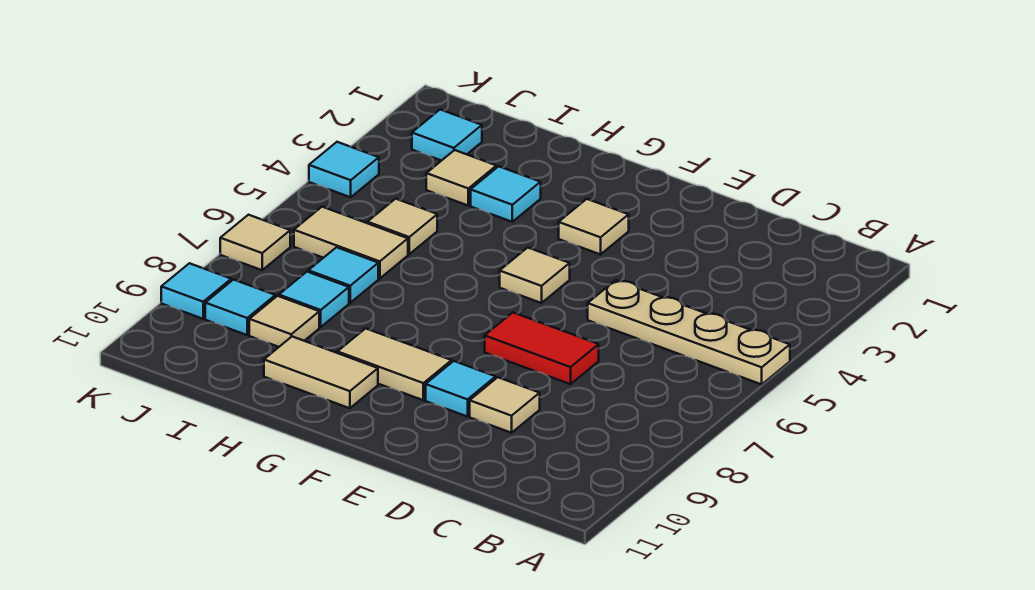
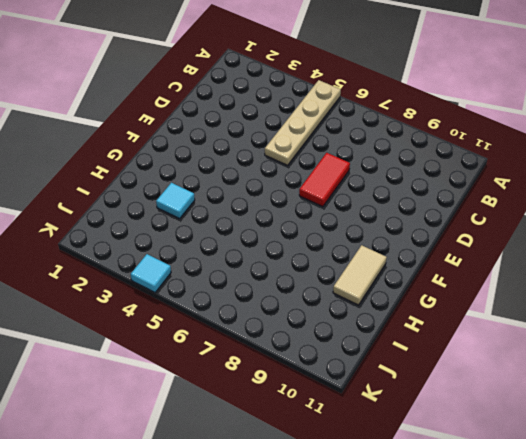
none -> tan 1x1 tile [470,377,540,433]
none -> cyan 1x1 tile [426,361,496,417]
none -> tan 1x1 tile [559,199,629,254]

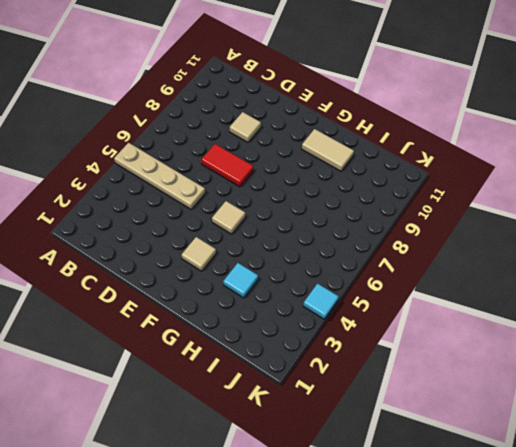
none -> cyan 1x1 tile [426,361,496,417]
none -> tan 1x2 tile [337,328,452,400]
none -> tan 1x1 tile [426,150,496,205]

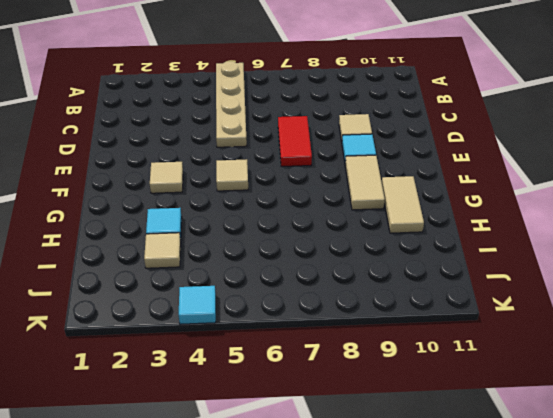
none -> tan 1x1 tile [367,199,437,254]
none -> tan 1x2 tile [294,207,408,279]
none -> cyan 1x1 tile [308,247,378,303]

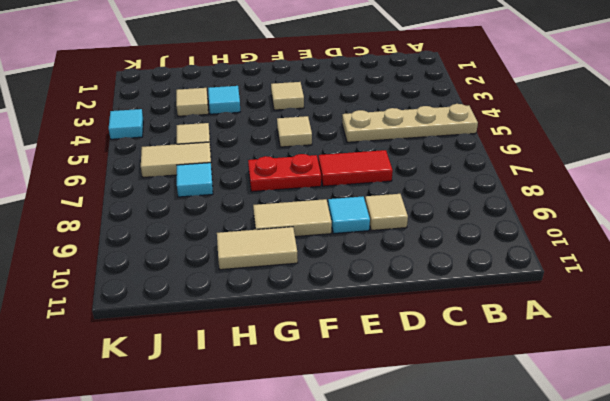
red 1x2 plate [248,154,321,192] -> none
none -> cyan 1x1 tile [279,272,349,327]
none -> tan 1x1 tile [249,296,319,347]
none -> cyan 1x1 tile [412,110,482,161]

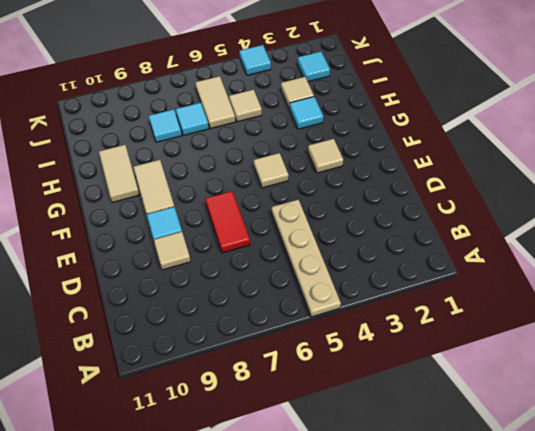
none -> tan 1x1 tile [249,296,319,347]
none -> cyan 1x1 tile [205,280,275,335]
none -> tan 1x1 tile [220,215,290,270]

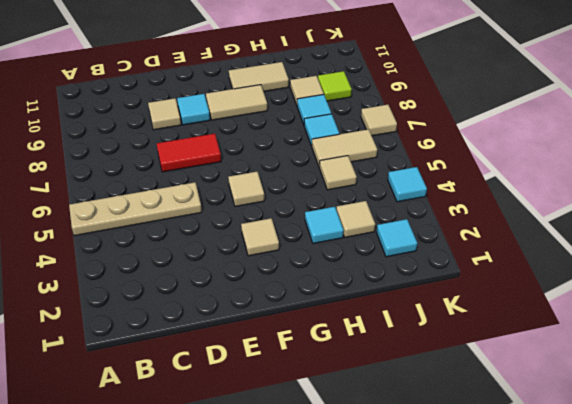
lime 1x1 tile [318,71,352,101] -> cyan 1x1 tile [205,280,275,335]
none -> cyan 1x1 tile [161,263,231,319]

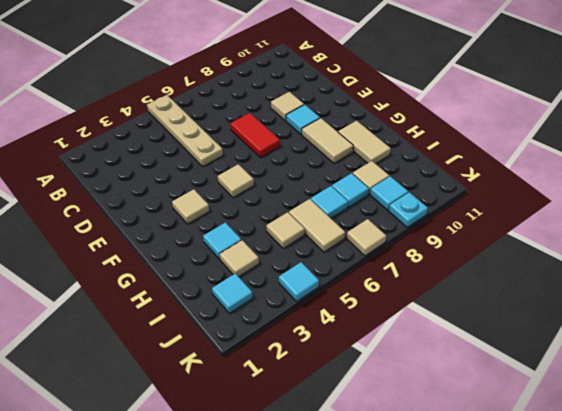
cyan 1x1 plate [389,192,428,227] -> cyan 1x1 tile [161,263,231,319]

